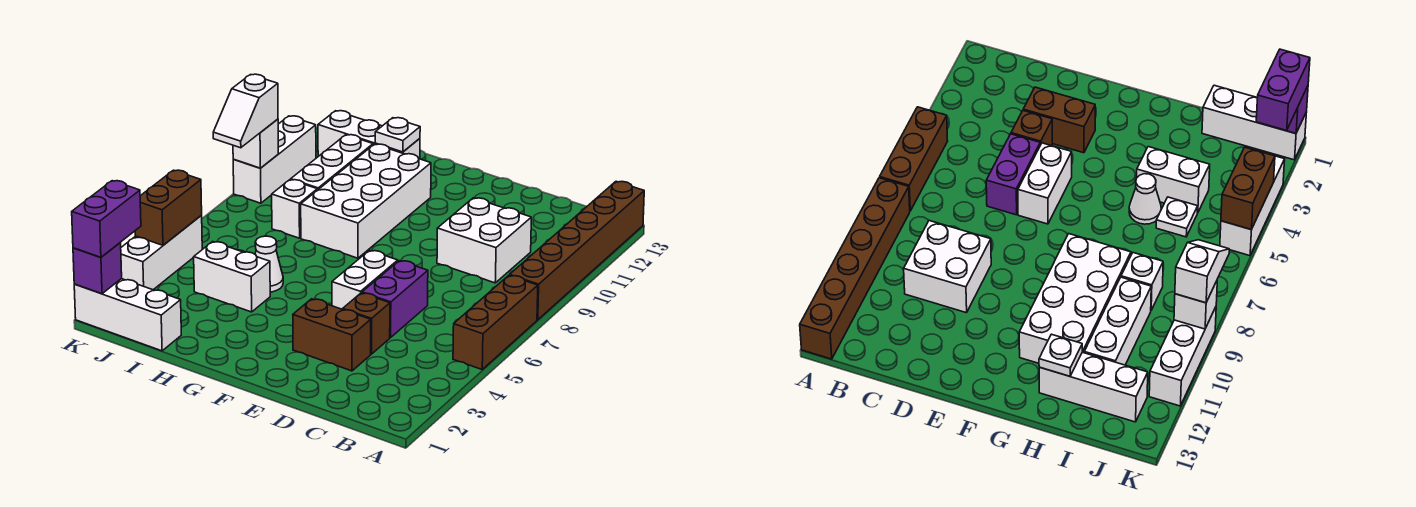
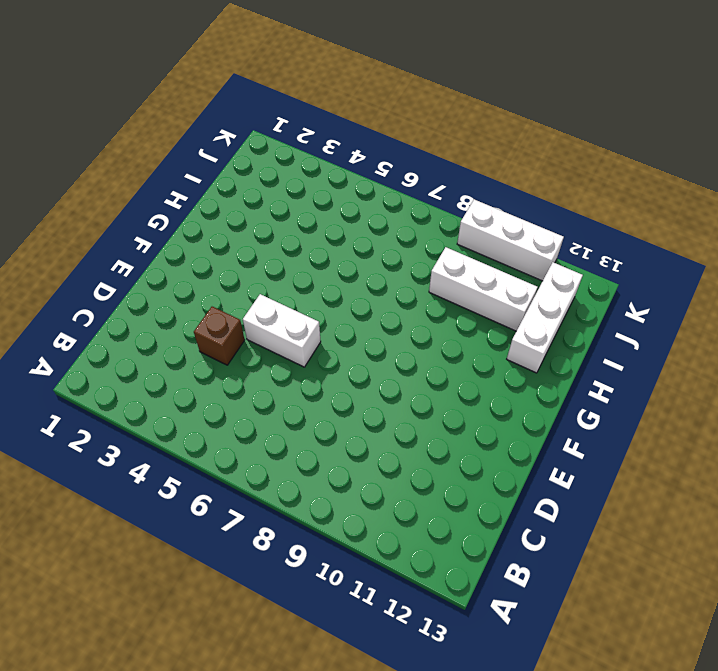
none -> brown 1x3 brick [453,275,538,369]
none -> brown 1x6 brick [510,181,644,320]
none -> white 2x2 brick [437,198,531,283]

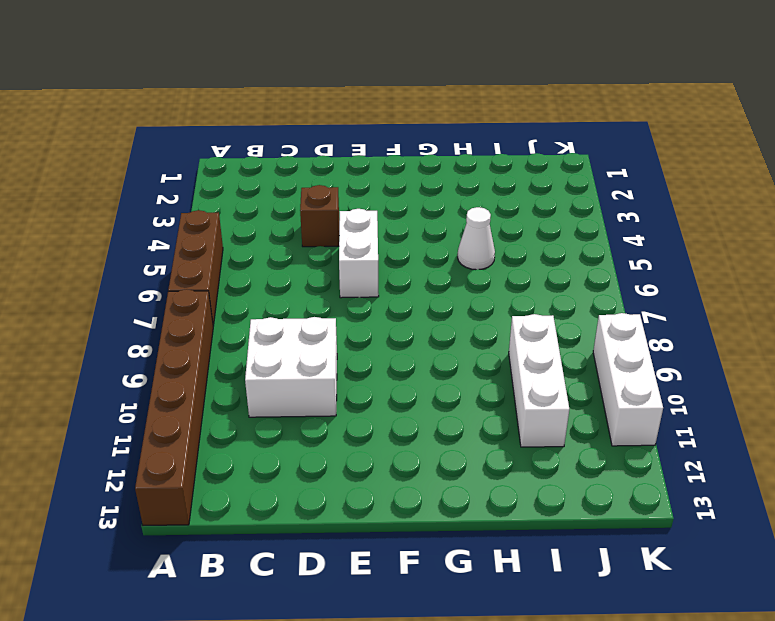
none -> brown 1x2 brick [293,299,371,371]
none -> purple 1x2 brick [362,261,428,338]
none -> white 2x4 brick [301,144,431,258]

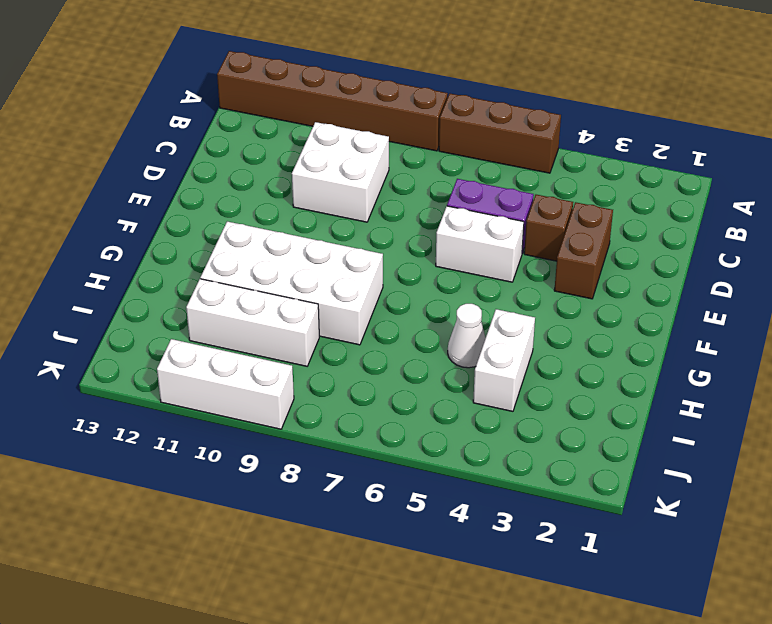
none -> white 1x3 brick [318,111,420,159]
none -> white 1x3 brick [74,279,181,351]
none -> white 1x1 plate [1156,197,1198,237]

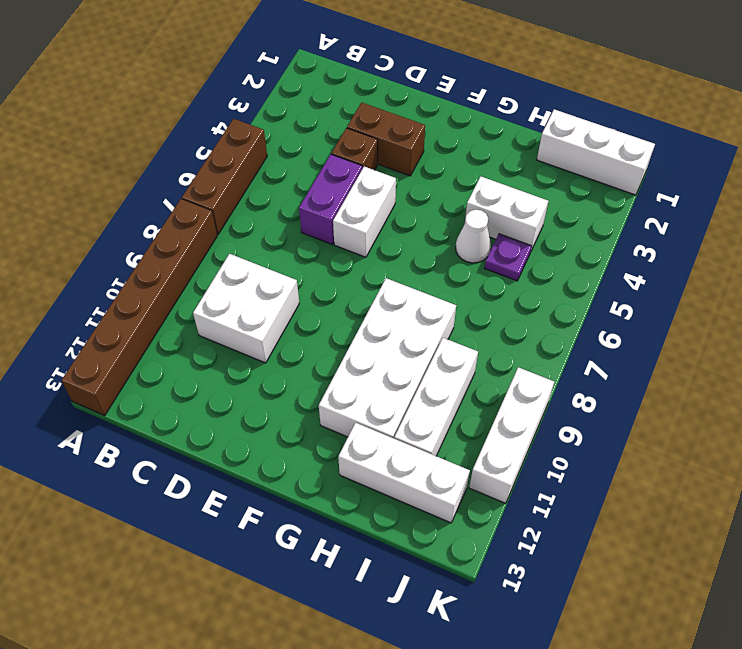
purple 1x1 plate [485,234,532,281] -> white 1x1 plate [1156,197,1198,237]
none -> white 1x1 brick [272,180,317,238]
none -> white 1x3 brick [121,216,202,290]
none -> white 1x1 plate [375,118,420,152]

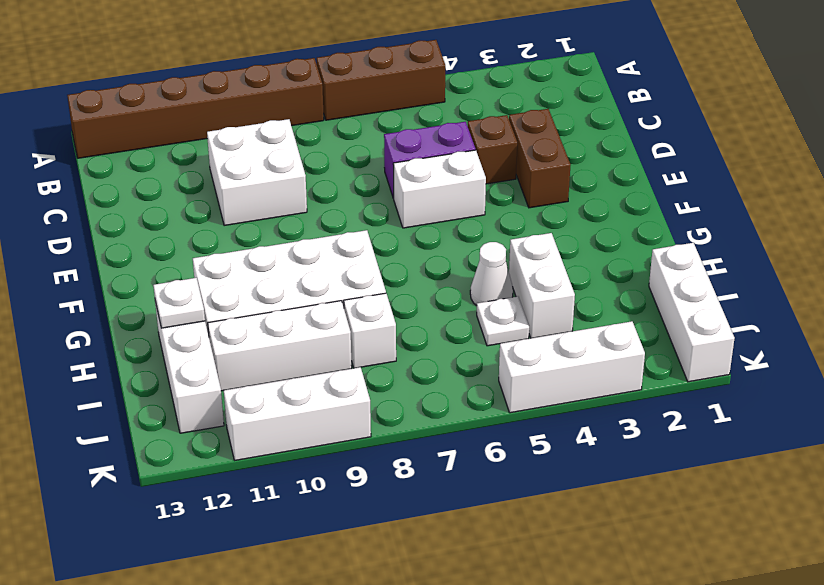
none -> purple 1x1 brick [73,242,122,294]
none -> brown 1x2 brick [135,170,202,245]
none -> white 1x1 brick [233,119,278,168]

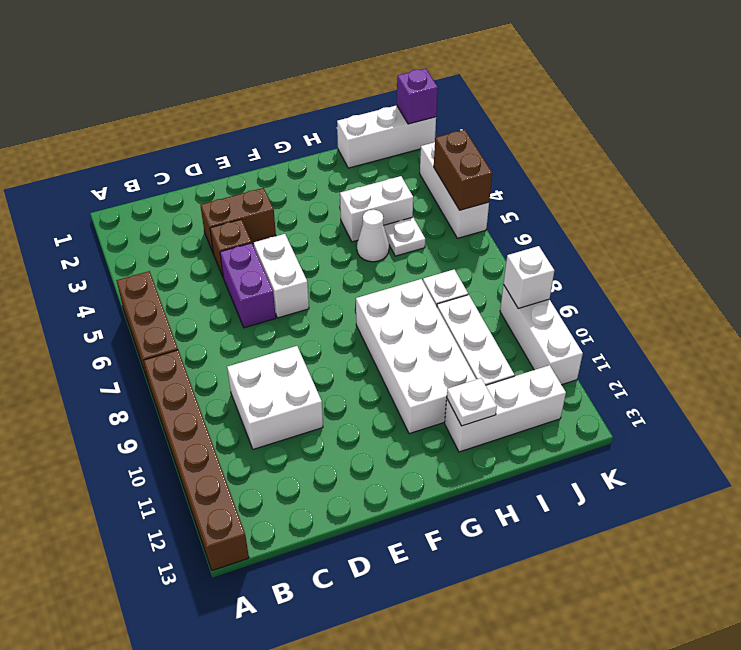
none -> purple 1x2 brick [72,181,141,257]
none -> white 1x2 slope [213,74,278,148]

